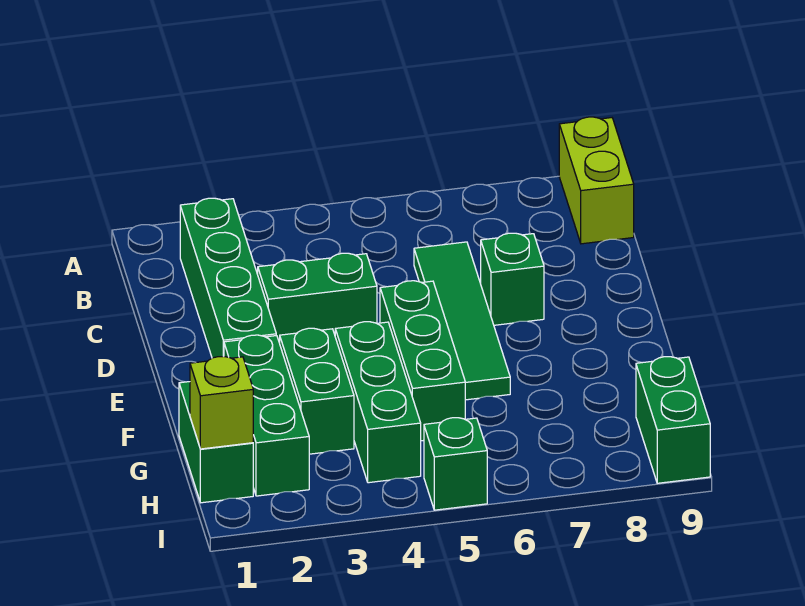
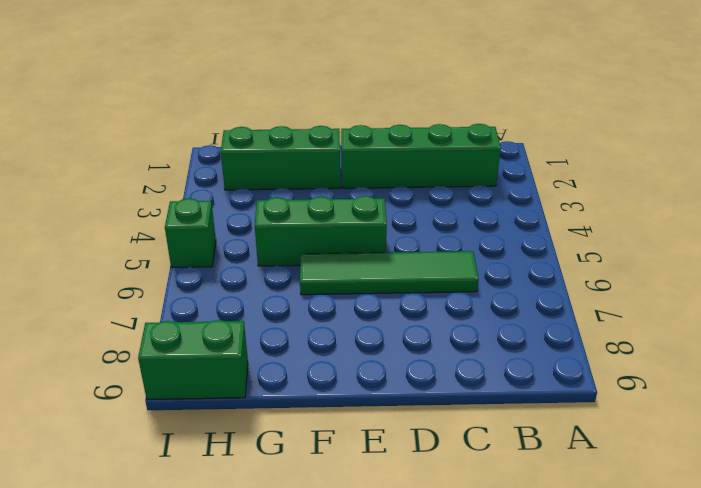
none -> lime 1x2 brick [559,117,634,244]
none -> green 1x2 brick [258,253,377,343]
none -> green 1x1 brick [481,233,544,325]

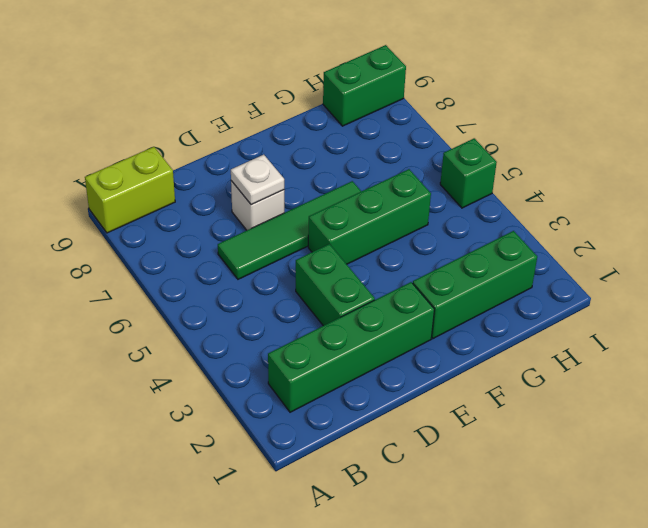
white 1x1 brick [231,181,284,230] -> green 1x1 brick [481,233,544,325]
white 1x1 plate [231,155,284,205] -> none
none -> green 1x2 brick [280,328,354,454]
none -> green 1x3 brick [335,322,421,483]
none -> green 1x2 brick [179,382,253,503]

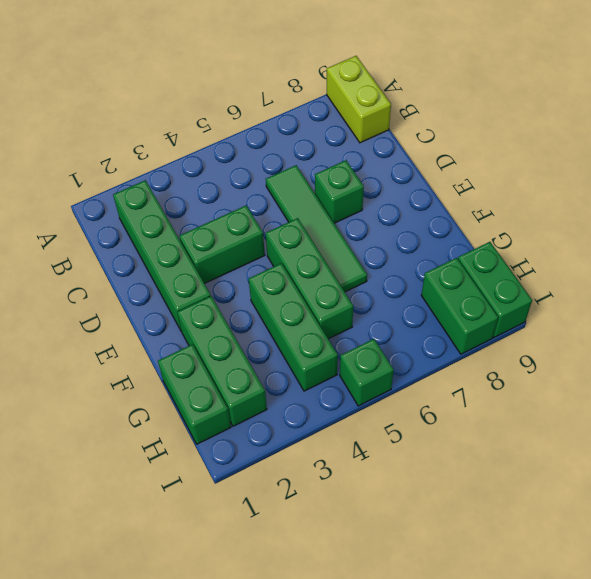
green 1x2 brick [421,258,498,354] -> green 1x2 brick moved to [280,328,354,454]
none -> lime 1x1 brick [190,356,253,449]

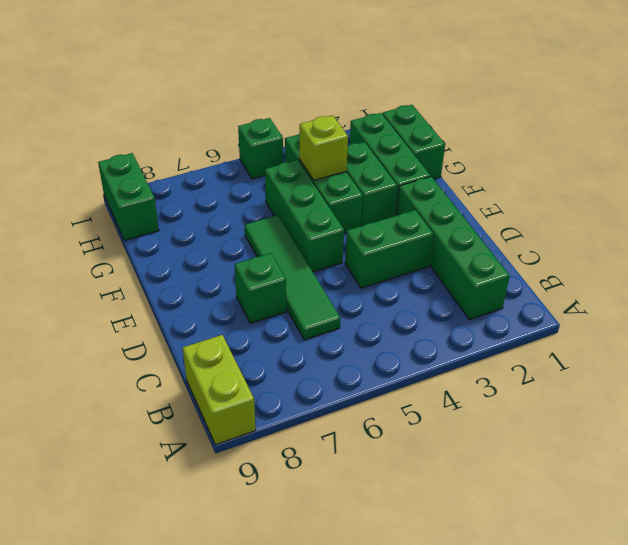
lime 1x1 brick [299,115,348,180] -> lime 1x1 brick moved to [190,356,253,449]

